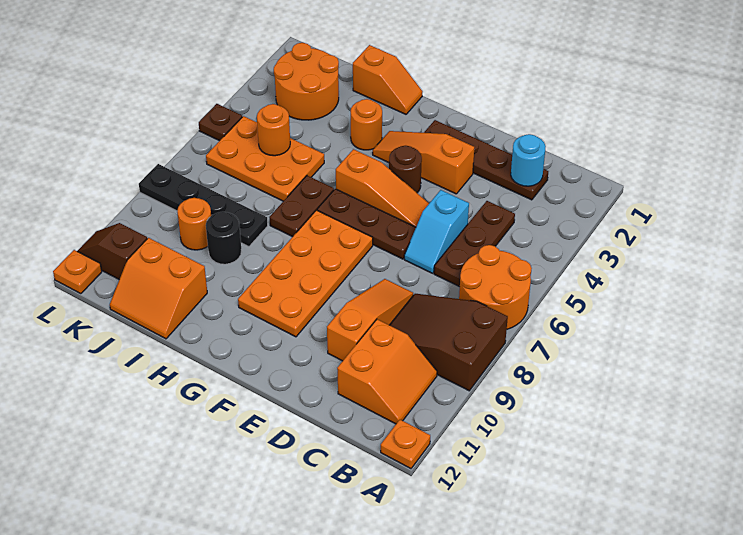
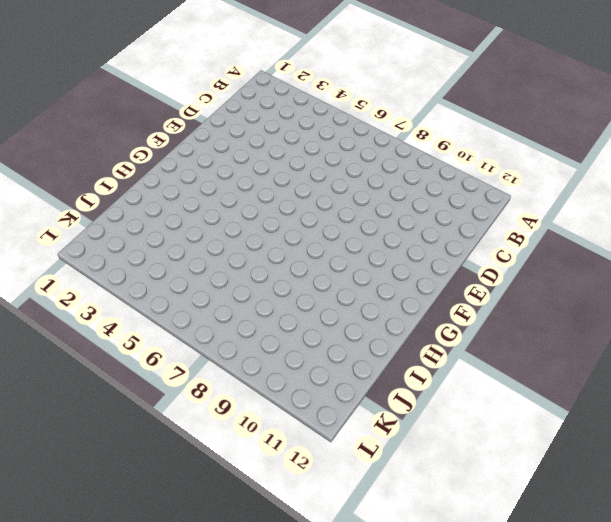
none -> orange 2x2 round brick [459,245,532,329]
none -> brown 2x3 slope [390,294,508,391]
none -> orange 1x1 plate [381,419,430,469]

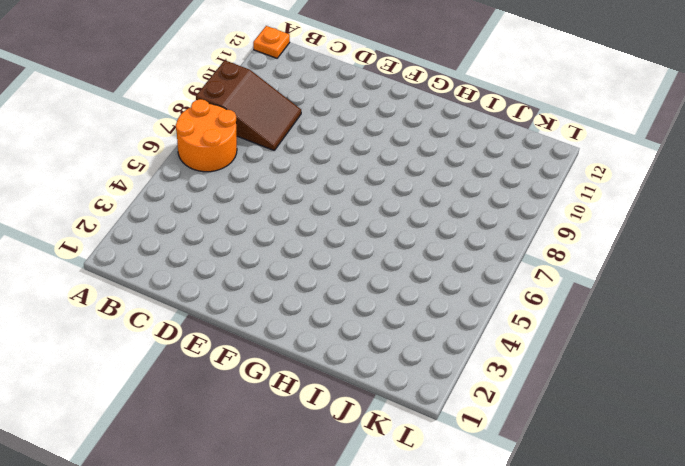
none -> orange 2x2 slope [337,319,437,424]
none -> brown 1x4 plate [424,120,548,200]
none -> brown 1x3 plate [434,201,515,287]

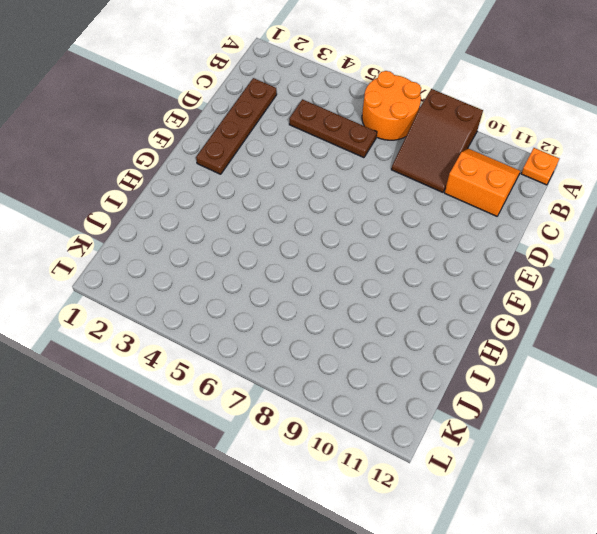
none -> cyan 1x2 slope [404,190,469,273]
none -> orange 1x3 slope [327,279,413,361]
none -> orange 1x3 slope [373,131,474,194]

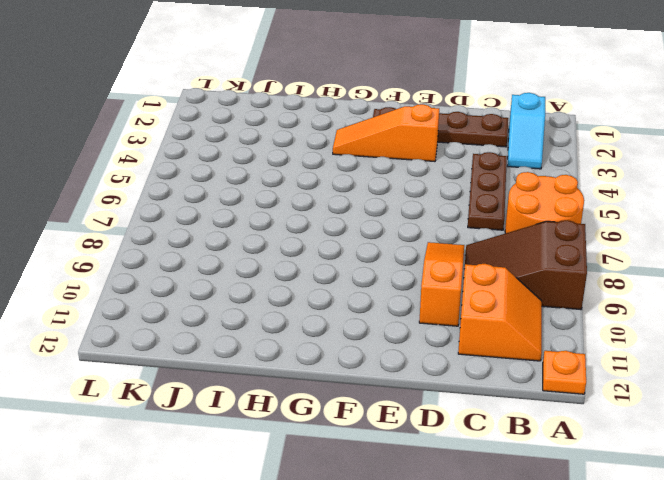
cyan 1x2 slope [508,93,545,169] -> cyan 1x2 slope moved to [404,190,469,273]
none -> orange 1x3 slope [336,149,429,227]
none -> brown 1x3 plate [317,189,416,259]
none -> brown 1x1 round brick [389,146,422,193]

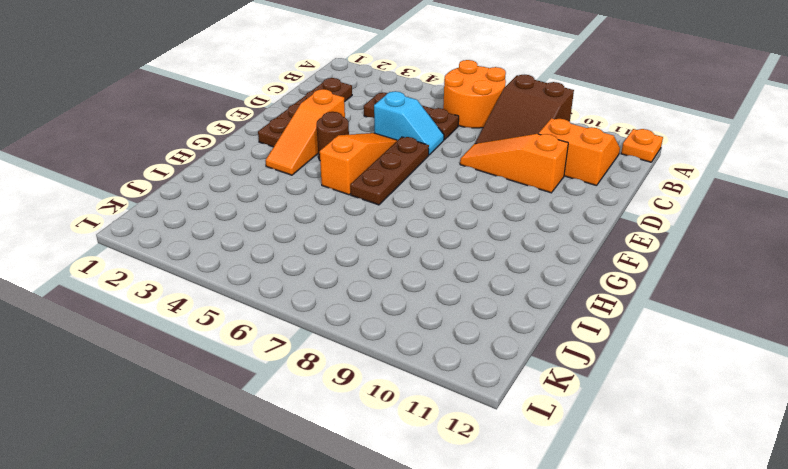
none -> orange 2x4 plate [238,210,373,337]
none -> orange 1x2 slope [353,45,422,114]
none -> orange 1x1 round brick [351,99,382,150]

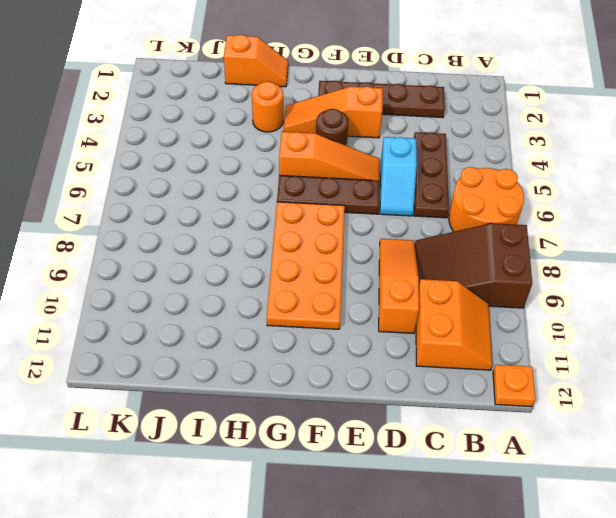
none -> brown 1x2 plate [269,176,334,237]
none -> orange 2x3 plate [206,116,324,201]
none -> black 1x4 plate [139,164,268,247]

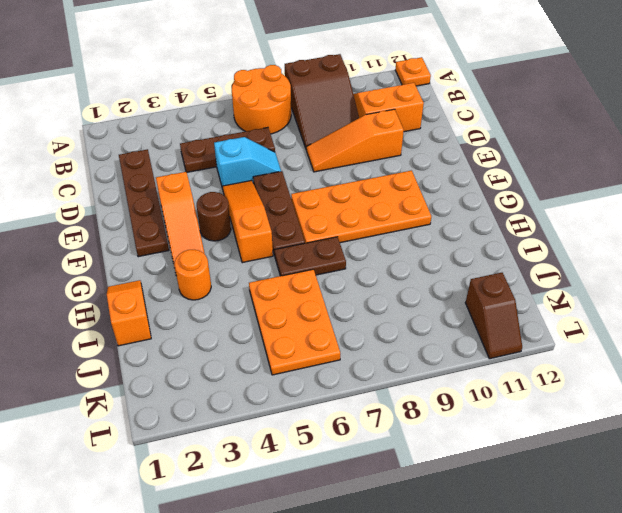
none -> black 1x4 plate [139,164,268,247]
none -> black 1x1 round brick [206,212,242,264]
none -> orange 2x2 slope [110,238,207,339]

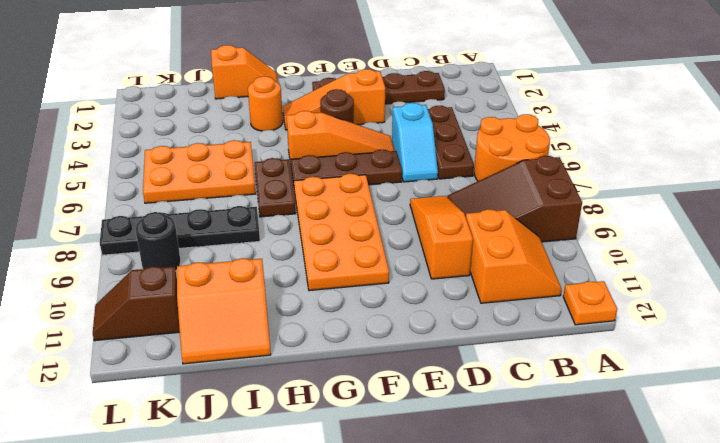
black 1x1 round brick [135,212,181,270] -> black 1x1 round brick moved to [206,212,242,264]
none -> orange 2x2 round brick [274,43,339,120]
none -> orange 1x1 round brick [177,198,211,250]
none -> brown 1x1 plate [199,104,242,141]

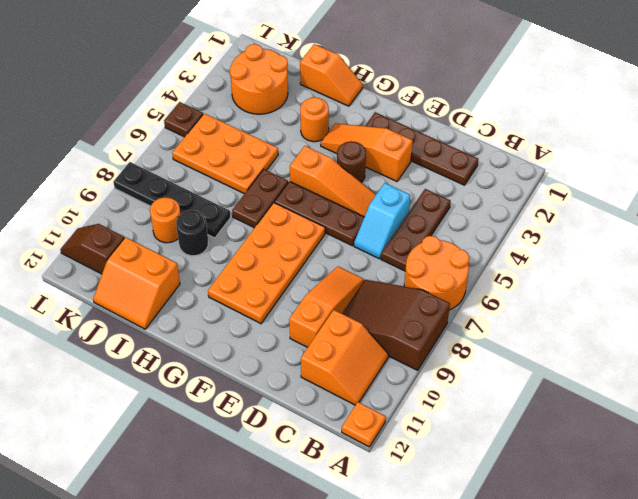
none -> orange 1x1 plate [53,250,102,294]
none -> cyan 1x1 round brick [511,134,546,186]
none -> orange 1x1 round brick [257,104,290,156]

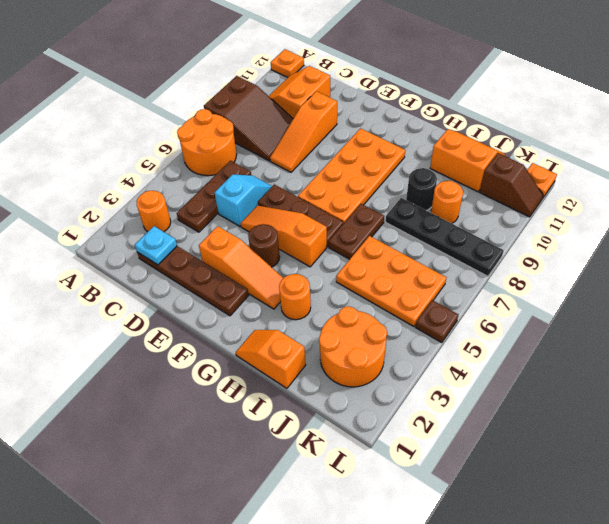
orange 1x1 round brick [137,191,171,232] -> orange 1x1 round brick moved to [257,104,290,156]
cyan 1x1 plate [135,226,177,265] -> cyan 1x1 round brick [511,134,546,186]

